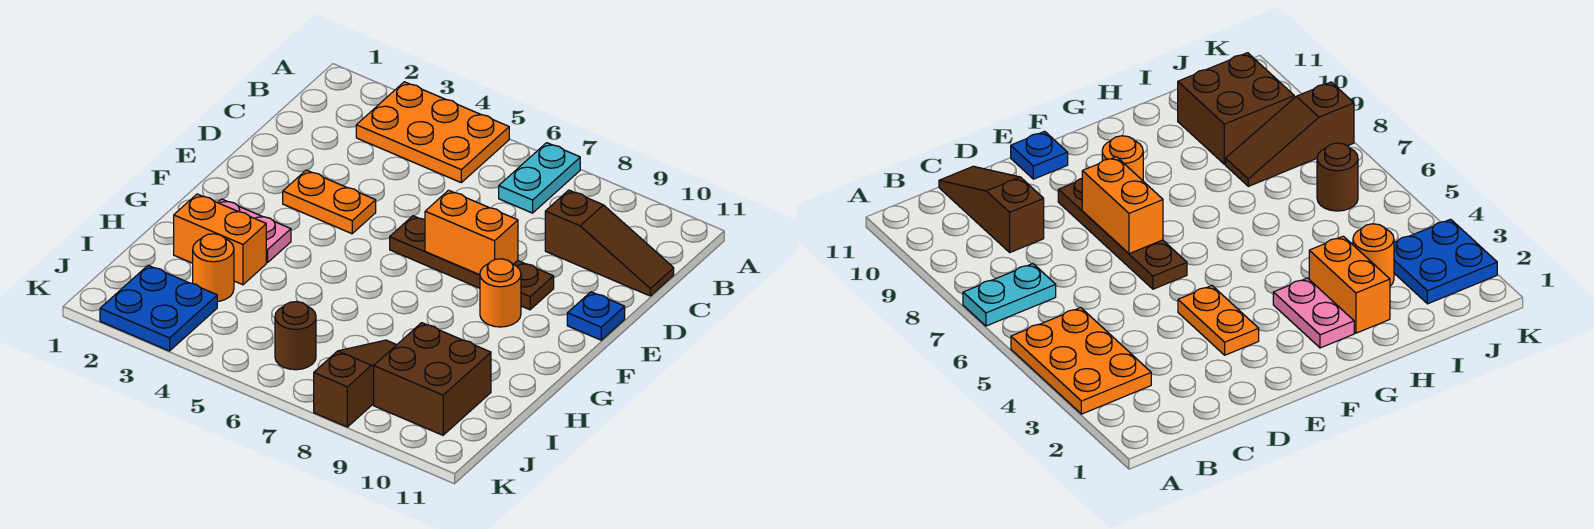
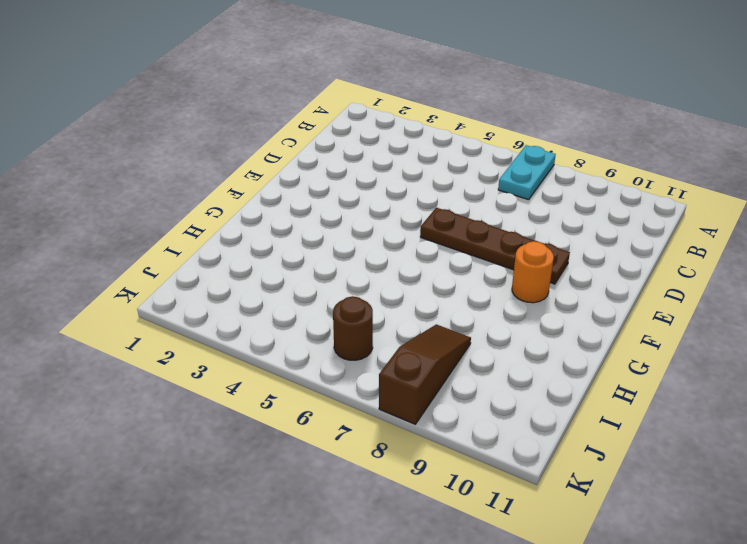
none -> orange 2x3 plate [356,82,509,182]
none -> brown 1x3 slope [545,190,674,296]
none -> orange 1x2 plate [283,170,376,234]

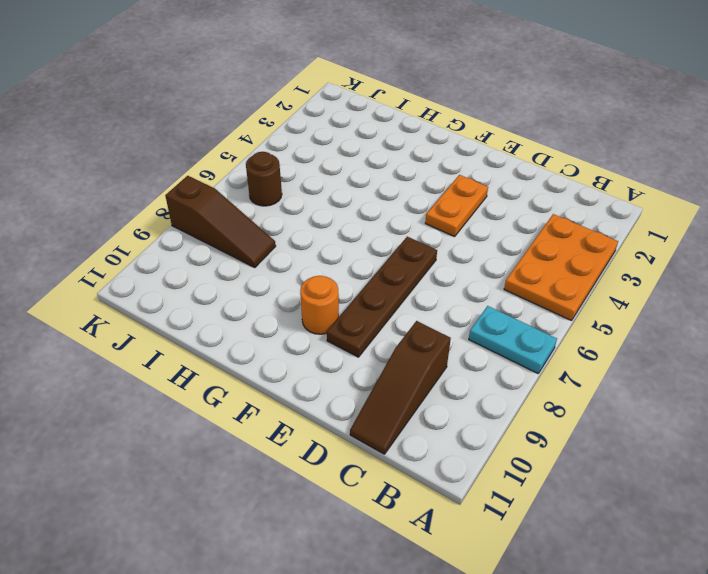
none -> blue 1x1 plate [567,292,625,340]
none -> pink 1x2 plate [218,199,291,263]
none -> orange 1x2 brick [174,194,266,285]

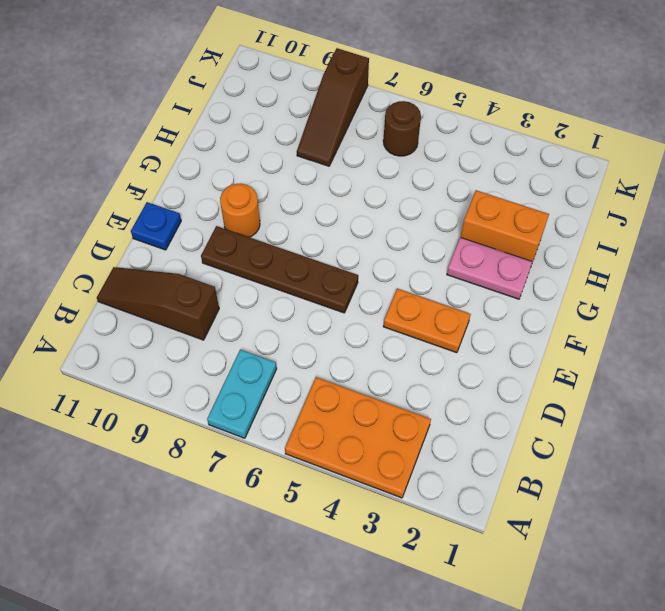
none -> orange 1x1 round brick [193,234,234,302]
none -> brown 2x2 brick [374,323,491,435]
none -> blue 2x2 plate [100,265,217,351]

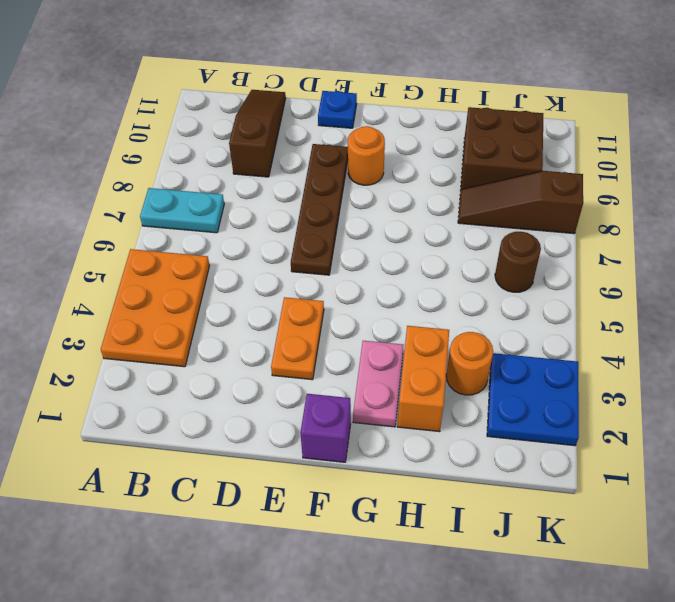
purple 1x1 brick [300,394,351,462] -> none
none -> orange 1x2 brick [425,190,518,275]

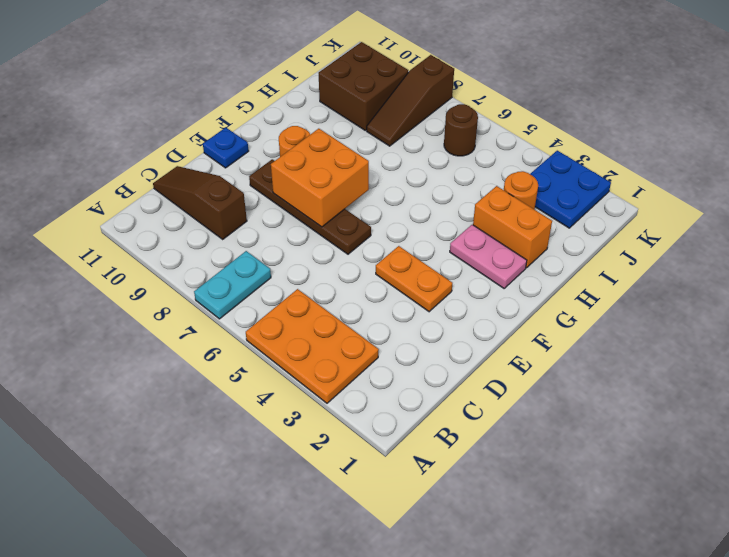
orange 2x2 brick [271,129,369,227] -> orange 1x2 brick [425,190,518,275]

